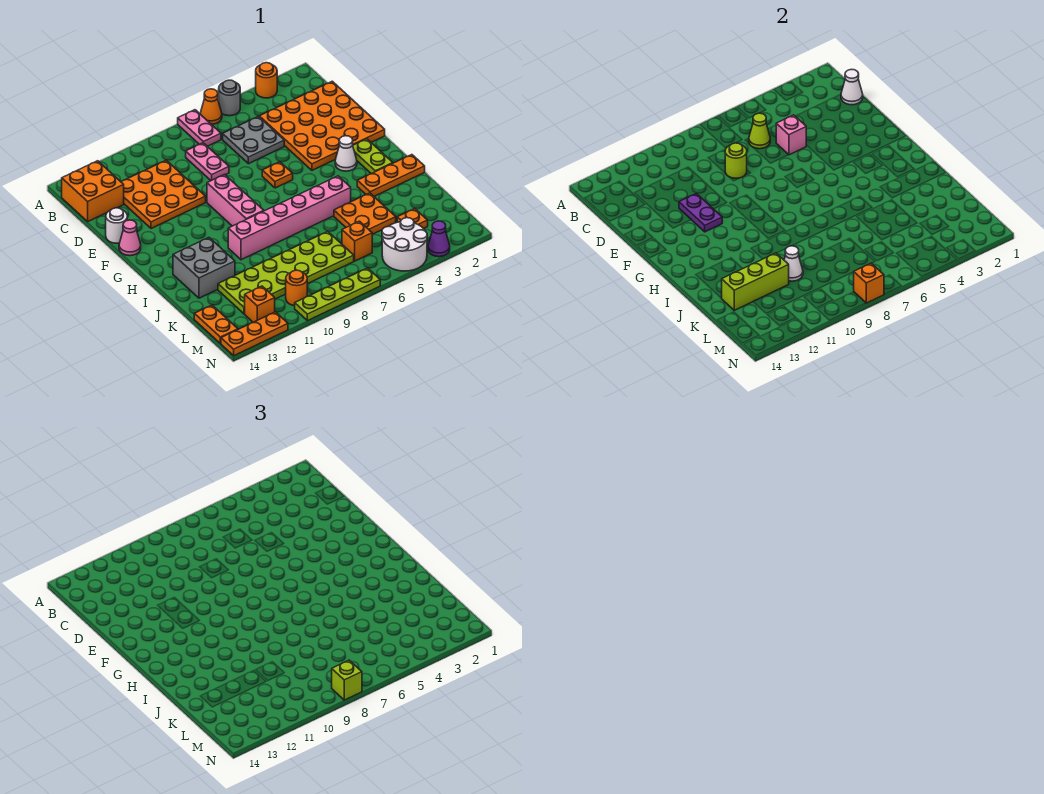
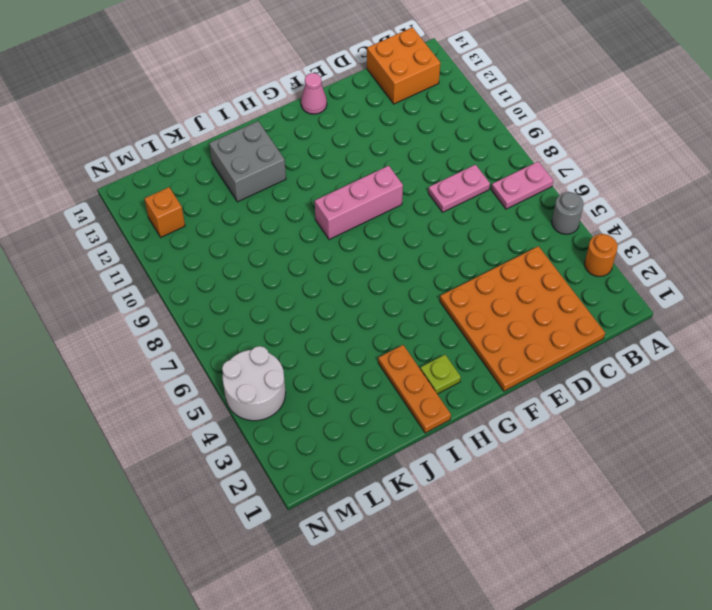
lime 1x1 plate [420,355,461,394] -> lime 1x2 plate [353,139,393,174]
none -> orange 1x1 cone [200,89,222,124]
none -> grey 2x2 plate [223,116,284,164]
none -> orange 3x3 plate [121,160,206,228]
none -> white 1x1 round brick [106,208,127,243]

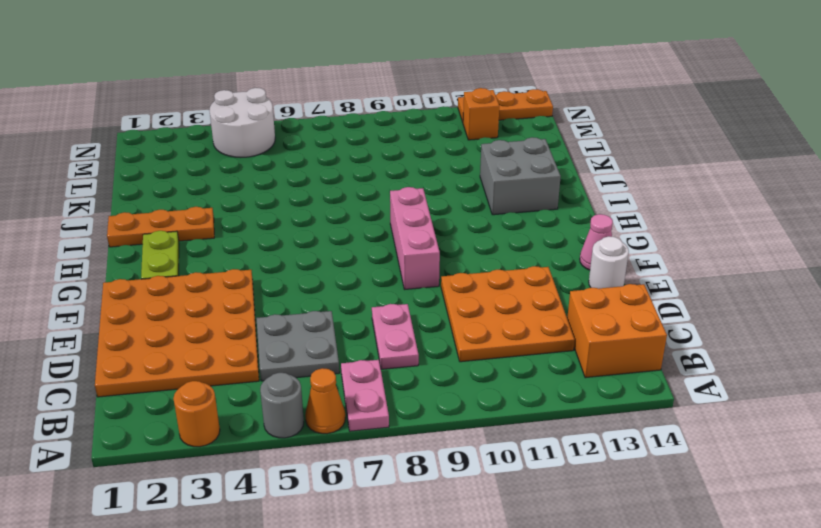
none -> orange 1x1 plate [262,162,293,188]
none -> white 1x1 cone [335,136,357,171]
none -> pink 1x6 brick [228,176,351,260]
none -> orange 2x2 plate [334,193,396,234]

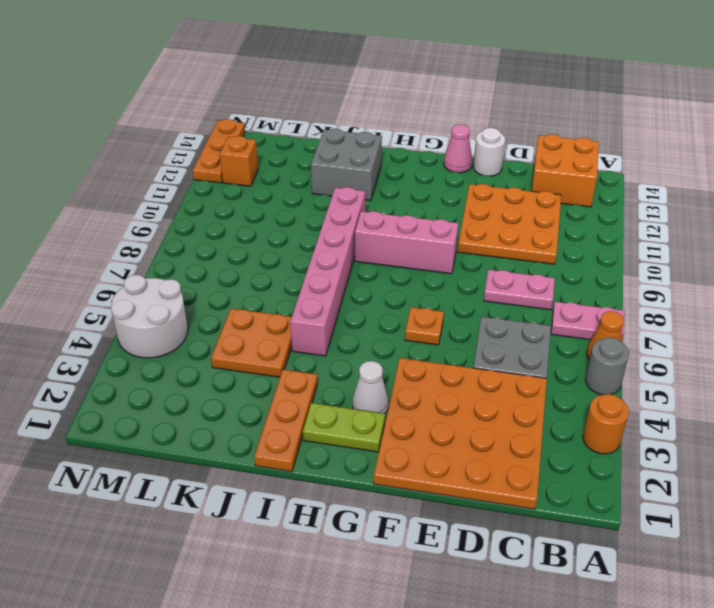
none -> lime 2x6 plate [218,232,354,314]
none -> orange 1x1 plate [397,209,428,229]
none -> orange 1x1 brick [342,221,372,261]
none -> orange 1x2 plate [194,305,238,344]

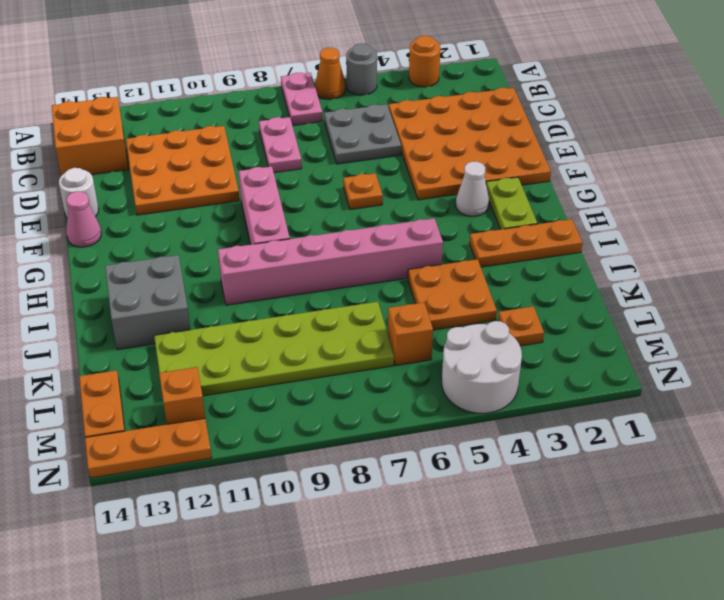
none -> orange 1x1 round brick [286,270,307,306]
none -> purple 1x1 cone [428,221,450,257]
none -> lime 1x4 plate [295,268,380,321]
none -> white 1x1 cone [841,69,863,105]

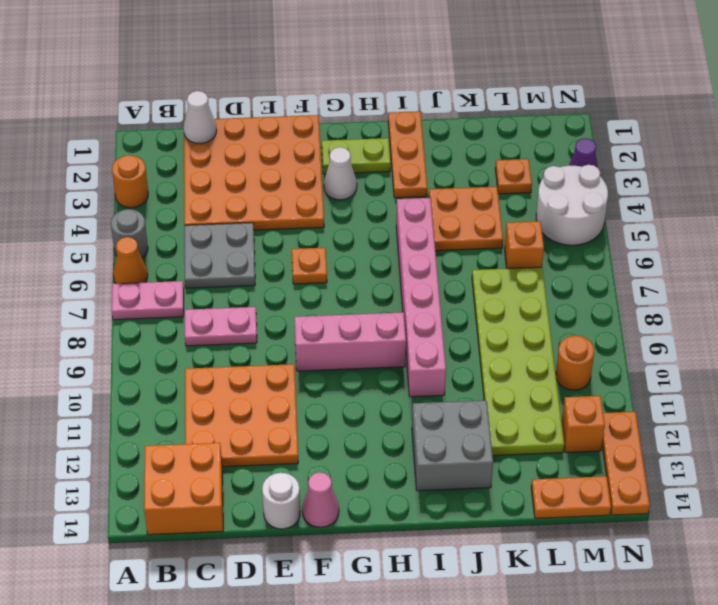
none -> lime 1x4 plate [295,268,380,321]
none -> lime 1x1 cone [749,113,770,149]
none -> pink 1x1 brick [776,115,806,155]
none -> lime 1x1 round brick [725,143,747,178]

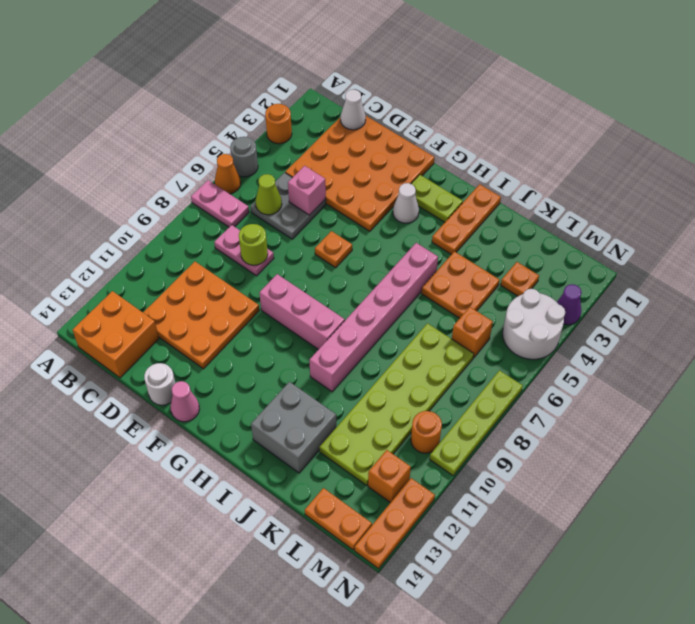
none -> purple 1x2 plate [679,193,722,232]
none -> white 1x1 cone [784,246,803,281]
none -> lime 1x3 brick [722,253,789,310]
none -> orange 1x1 brick [854,263,884,303]

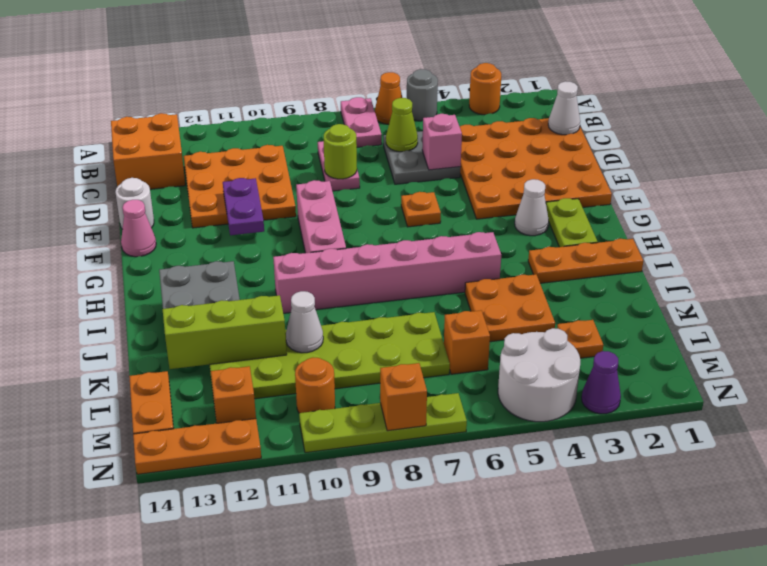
none -> lime 1x1 brick [332,660,362,700]

